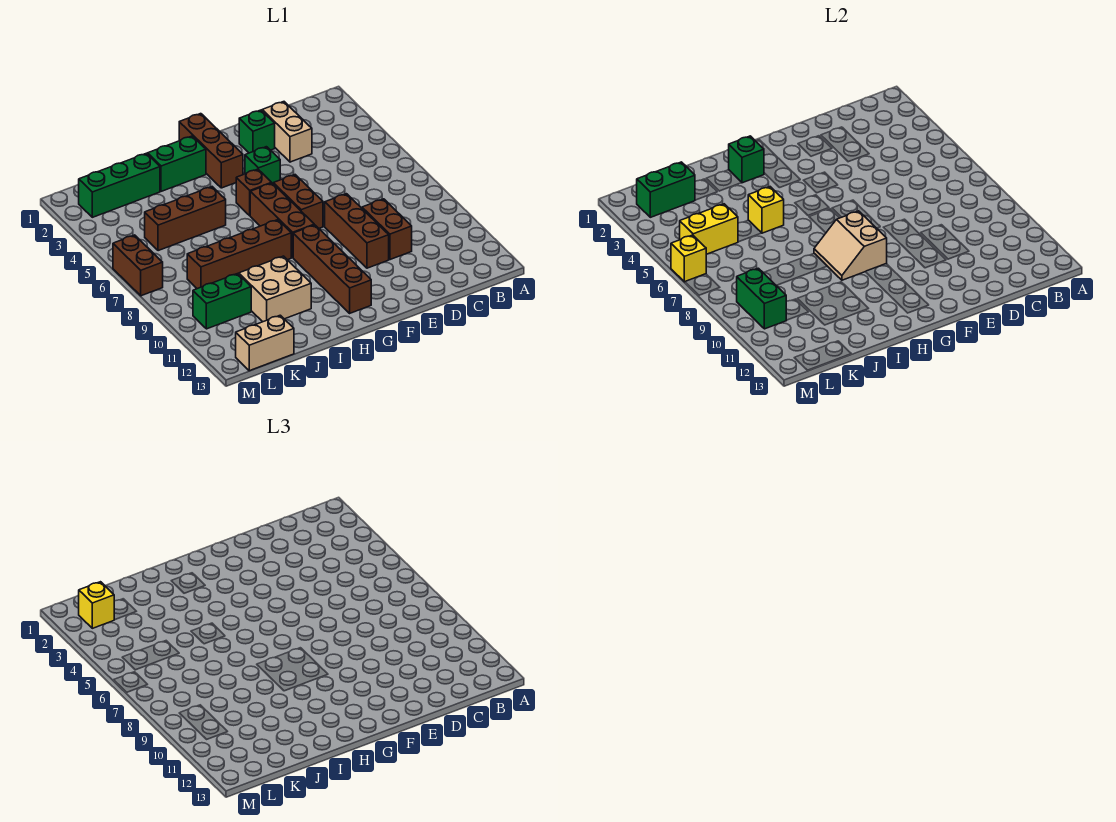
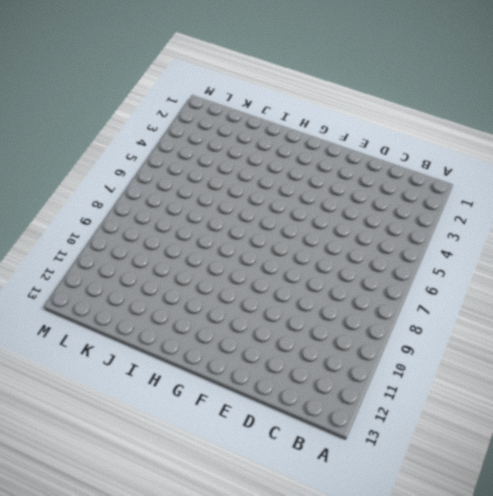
none -> tan 1x2 brick [262,102,312,162]
none -> brown 1x2 brick [362,199,412,260]
none -> green 1x1 brick [239,110,275,153]

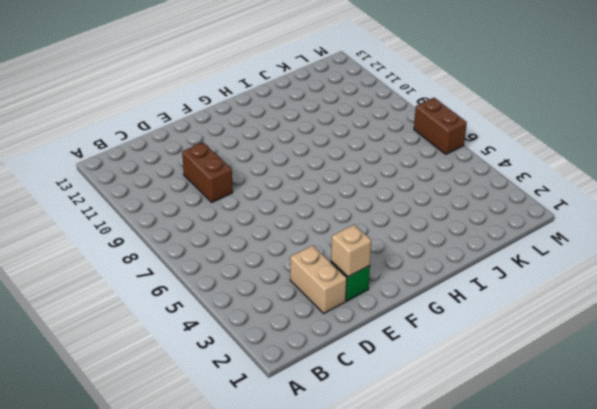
tan 1x1 brick [331,225,371,277] -> none
none -> brown 1x3 brick [325,194,389,268]
none -> green 1x1 brick [245,147,280,183]
none -> brown 1x2 brick [273,175,323,228]

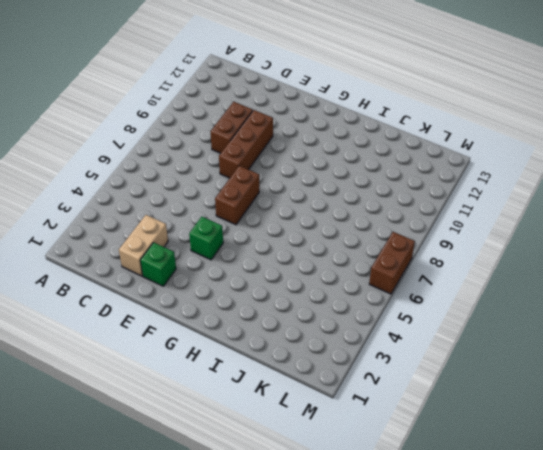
none -> brown 1x3 brick [179,114,243,188]
none -> brown 1x1 brick [236,169,271,216]
none -> brown 1x3 brick [250,183,314,258]

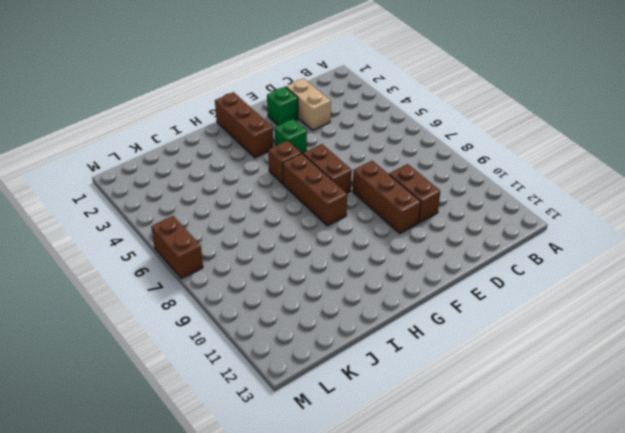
none -> brown 1x4 brick [293,225,371,313]
none -> green 1x2 brick [148,136,206,191]
none -> brown 1x4 brick [187,220,291,289]

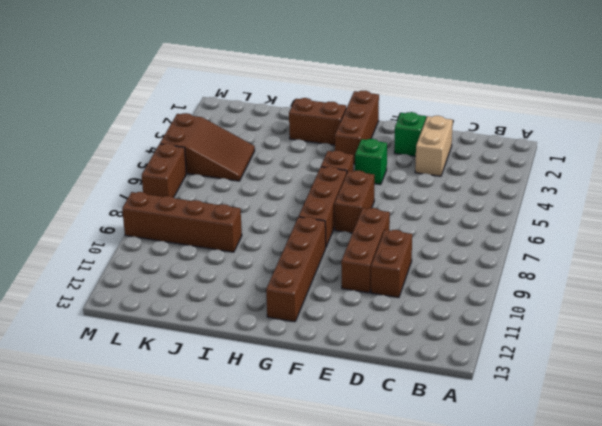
brown 1x2 brick [289,98,346,145] -> green 1x2 brick [148,136,206,191]
brown 1x4 brick [122,192,242,252] -> brown 1x4 brick moved to [187,220,291,289]
brown 2x3 slope [160,113,255,181] -> brown 1x3 brick [145,187,226,251]
none -> tan 2x2 brick [239,256,311,322]
none -> green 1x3 brick [79,153,160,217]
none -> green 1x2 brick [193,274,251,329]

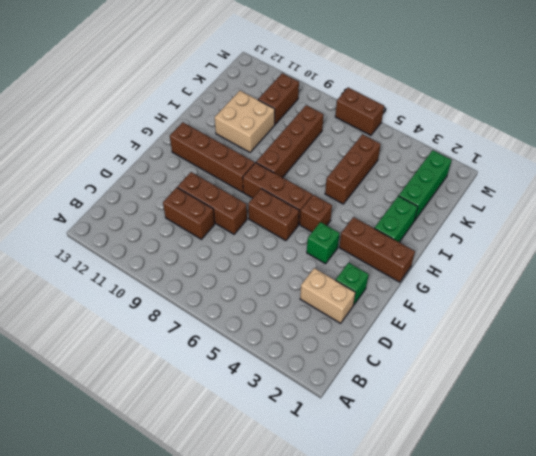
brown 1x2 brick [258,73,299,124] -> green 1x2 brick [193,274,251,329]
none -> tan 1x2 brick [236,315,294,371]
none -> tan 2x2 slope [814,211,887,280]
none -> green 1x1 brick [729,136,764,183]

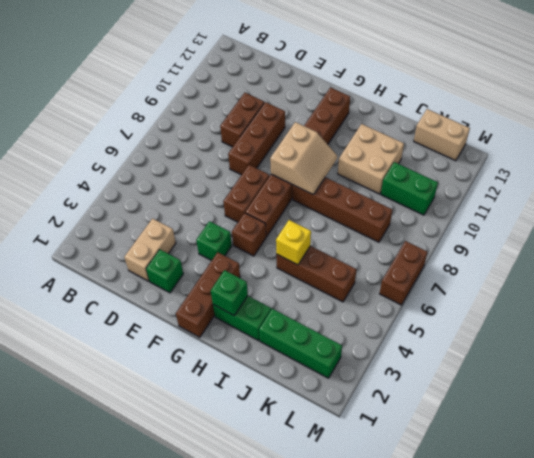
none -> green 1x2 brick [637,162,695,217]
none -> yellow 1x2 brick [680,204,738,254]
none -> green 1x2 brick [737,268,786,329]

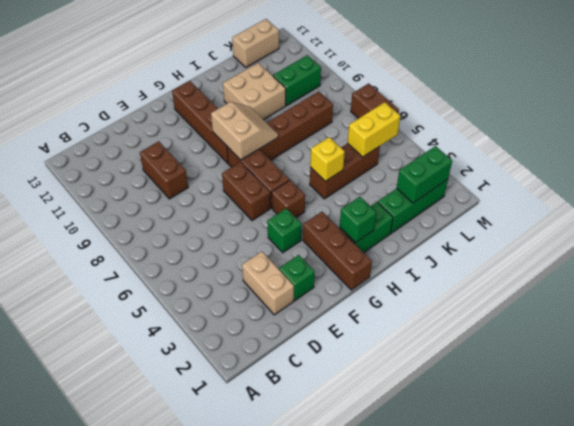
none -> brown 1x3 brick [325,194,389,268]
none -> green 1x2 brick [737,268,786,329]
none -> yellow 1x1 brick [671,235,706,282]

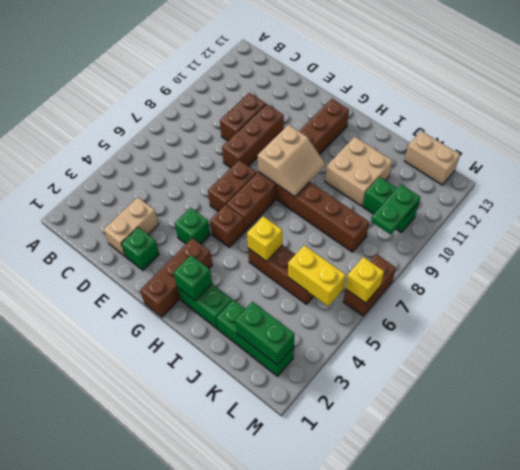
green 1x2 plate [371,185,420,235] -> green 1x2 brick [737,268,786,329]
none -> yellow 1x1 brick [79,582,114,628]

